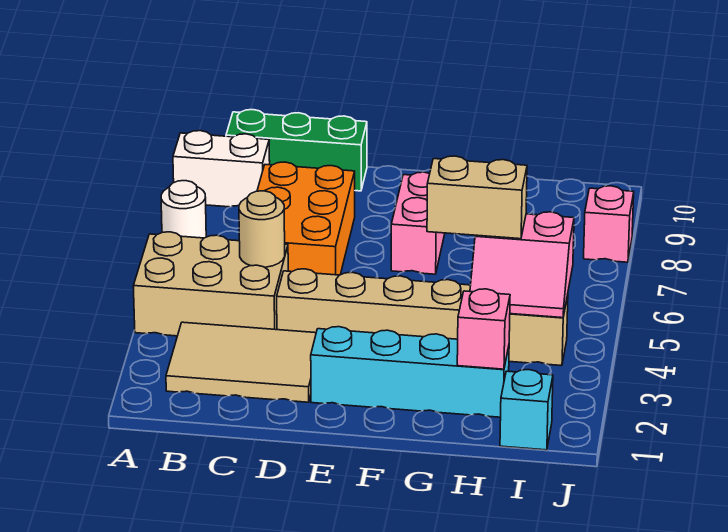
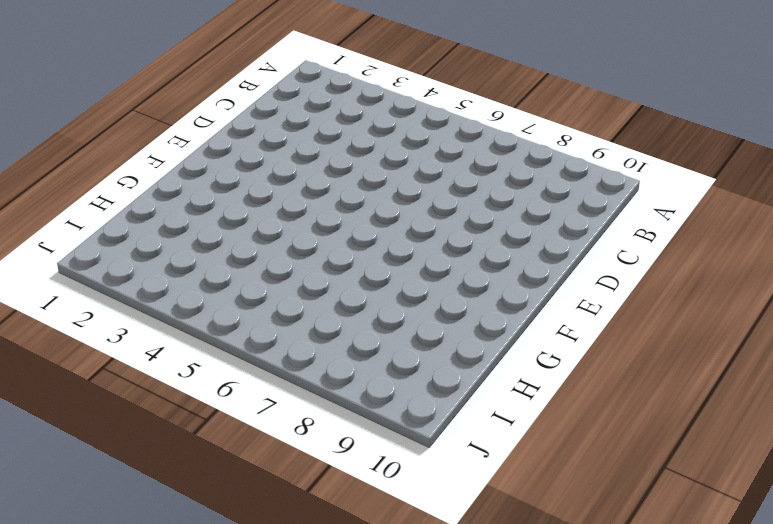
none -> tan 2x3 brick [133,232,288,336]
none -> white 1x1 round brick [161,181,206,238]
none -> white 1x2 brick [173,131,270,207]

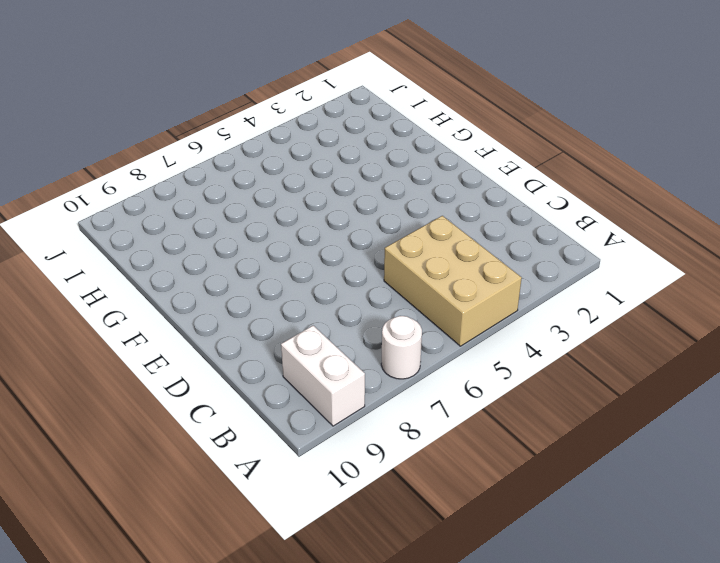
none -> tan 2x3 tile [166,322,316,402]
none -> green 1x3 brick [226,110,367,191]
none -> orange 2x3 brick [257,162,355,275]

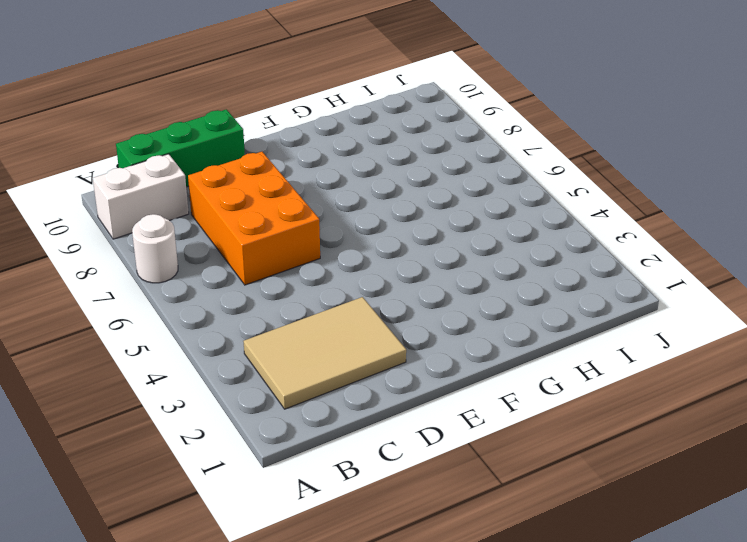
none -> tan 2x3 brick [133,232,288,336]
none -> tan 1x6 brick [277,269,568,366]
none -> cyan 1x4 brick [311,327,509,417]

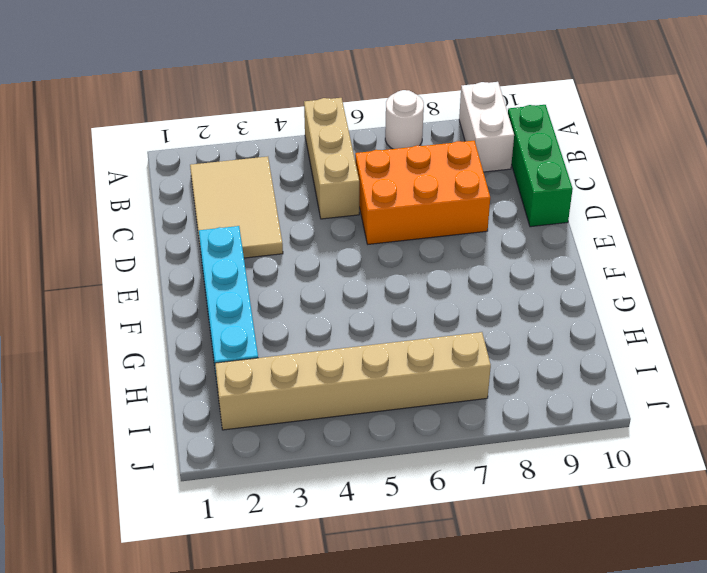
tan 1x3 brick [304,98,359,219] -> tan 2x3 brick [133,232,288,336]
tan 1x6 brick [215,332,491,430] -> tan 1x6 brick turned to [277,269,568,366]
none -> pink 1x2 brick [391,172,445,274]
none -> cyan 1x1 brick [500,370,553,450]
none -> pink 1x1 brick [584,186,634,262]

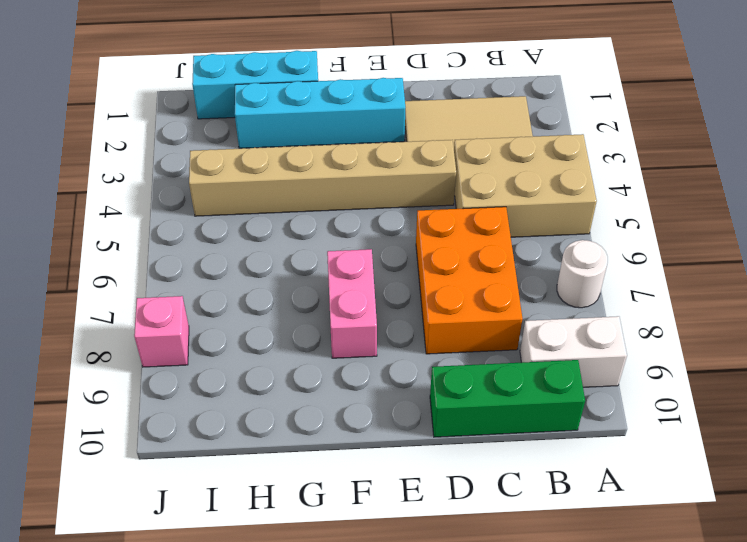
cyan 1x3 brick [192,51,318,119] -> cyan 1x1 brick [500,370,553,450]
none -> tan 1x1 round brick [239,191,285,267]
none -> pink 1x1 brick [457,289,510,369]
none -> pink 2x2 slope [470,212,574,318]

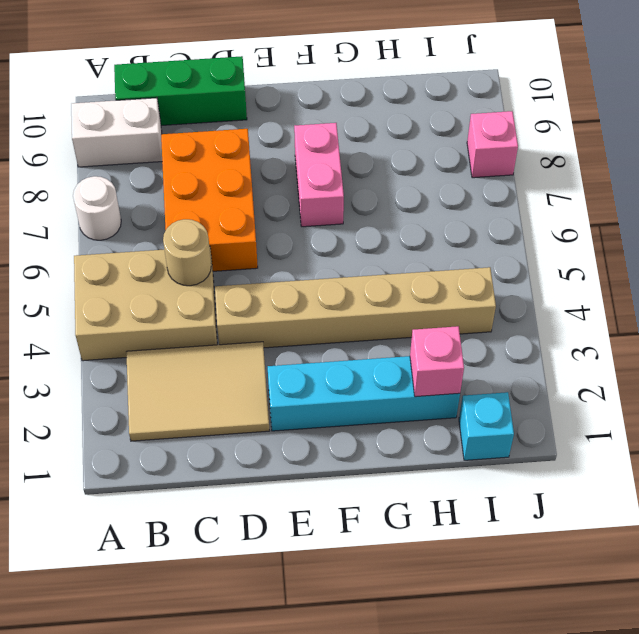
none -> pink 2x2 slope [470,212,574,318]
none -> tan 1x2 brick [427,156,527,239]

